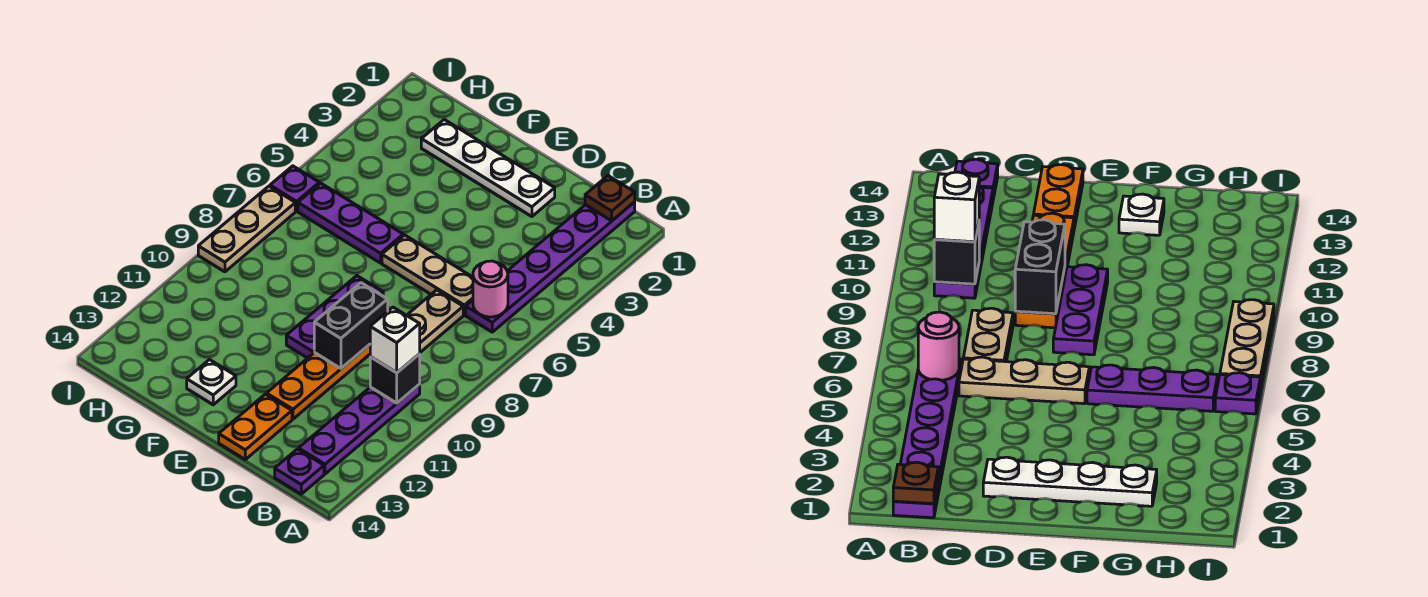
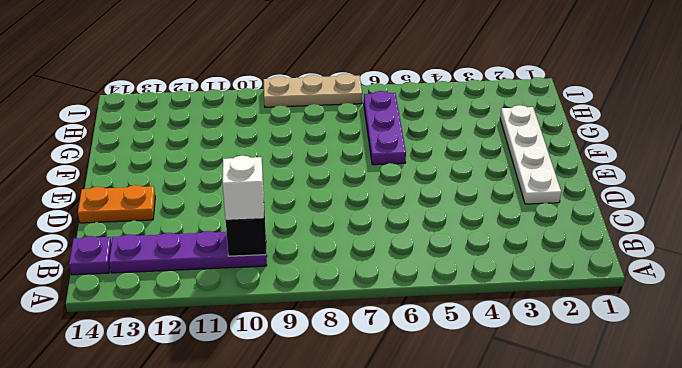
none -> purple 1x6 plate [466,202,635,332]
none -> tan 1x3 plate [382,235,473,315]
none -> tan 1x2 plate [407,290,463,352]

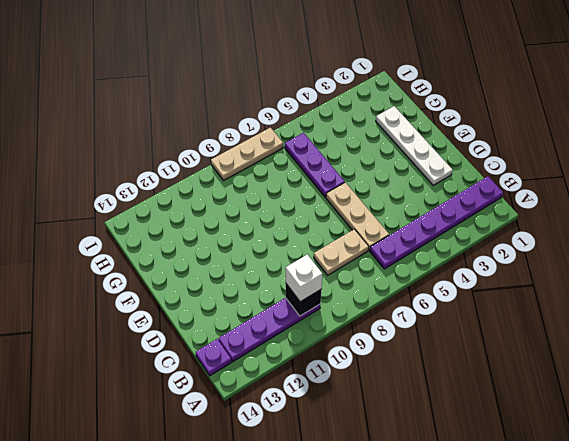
none -> orange 1x4 plate [267,344,370,419]
none -> orange 1x2 plate [219,394,292,459]
none -> purple 1x3 plate [286,276,383,358]

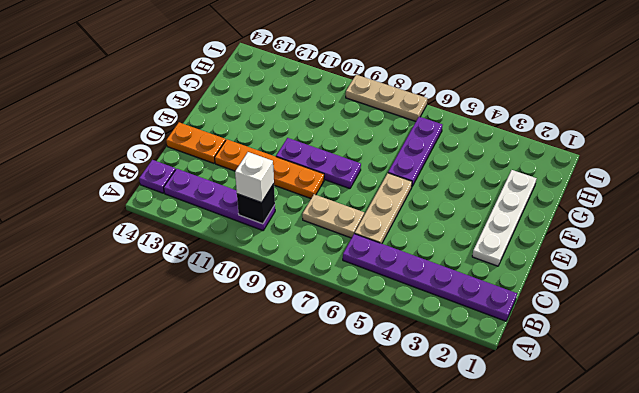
none -> white 1x1 plate [187,360,236,405]
none -> purple 1x1 plate [270,166,319,211]
none -> brown 1x1 plate [585,176,635,221]

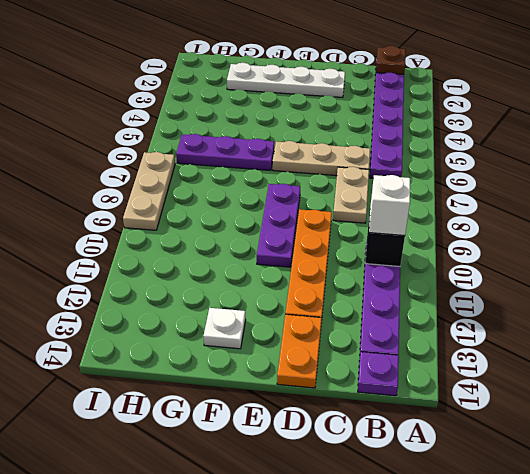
none -> purple 1x1 plate [270,166,319,211]
none -> pink 1x1 round brick [473,261,508,317]
none -> black 1x2 brick [314,283,388,368]

